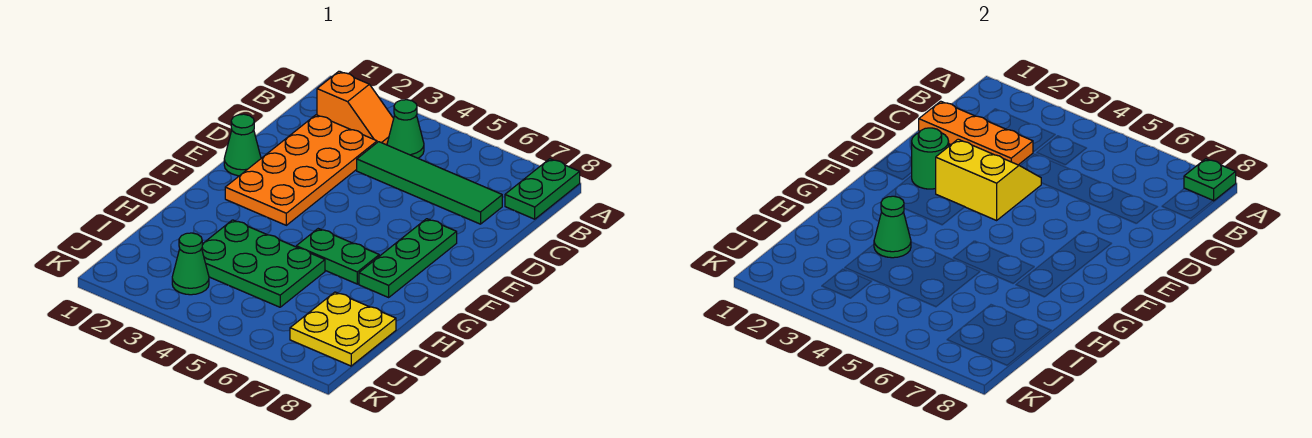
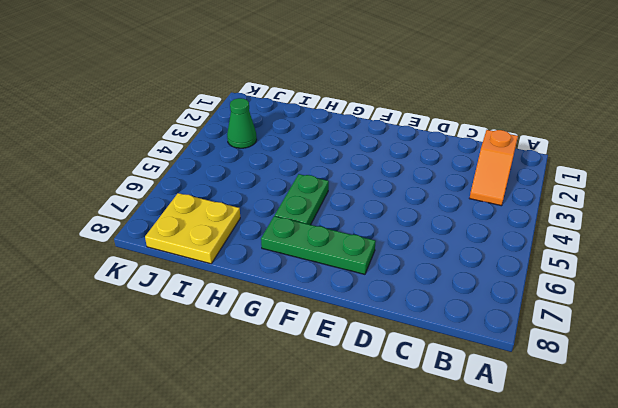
none -> green 1x2 plate [505,159,580,219]
none -> green 1x1 cone [387,100,424,158]
none -> orange 2x4 plate [225,115,377,225]

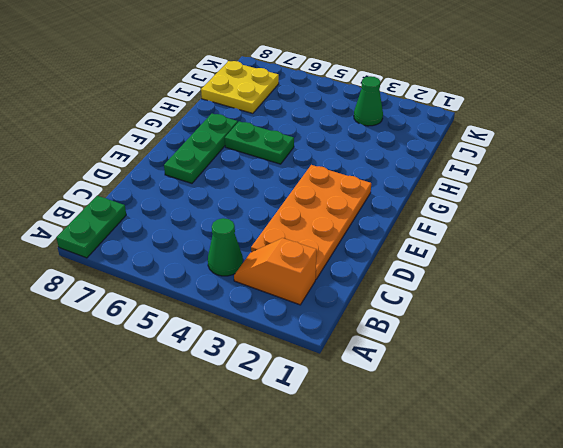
none -> green 1x4 tile [357,142,502,224]
none -> green 1x1 cone [224,114,261,176]
none -> green 2x3 plate [202,220,325,307]

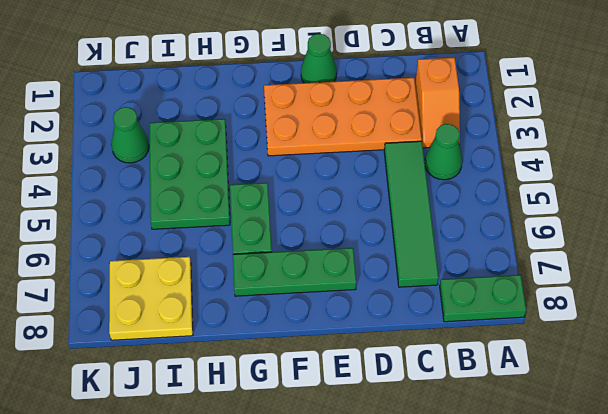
none -> green 1x1 plate [1184,159,1236,201]
none -> orange 1x3 plate [919,101,1033,165]
none -> yellow 2x2 slope [936,139,1041,220]

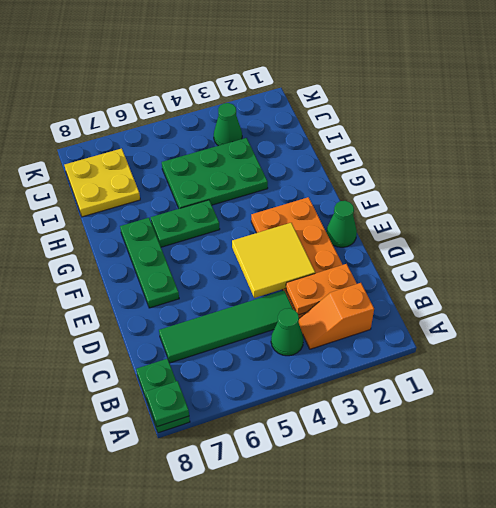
orange 1x2 plate [286,264,357,315] -> orange 1x3 plate [919,101,1033,165]
yellow 2x2 tile [232,223,315,298] -> yellow 2x2 slope [936,139,1041,220]
none -> green 1x1 round brick [911,128,949,189]
none -> green 1x1 cone [874,196,911,258]

